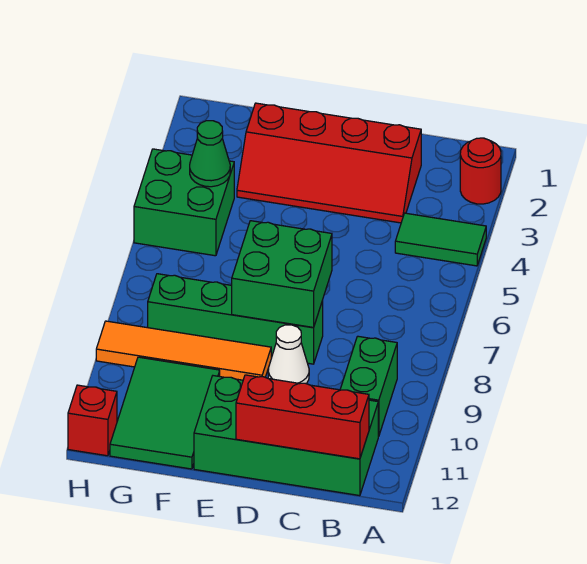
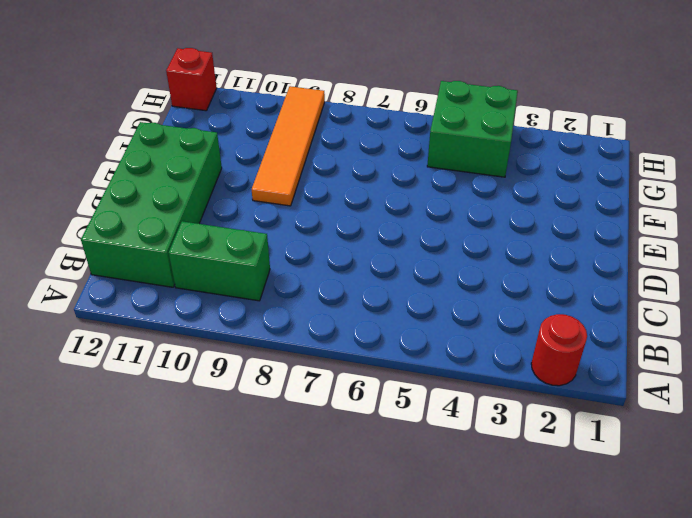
none -> green 1x2 tile [395,213,486,266]
none -> red 2x4 slope [237,103,421,223]
none -> green 1x4 brick [148,274,323,364]

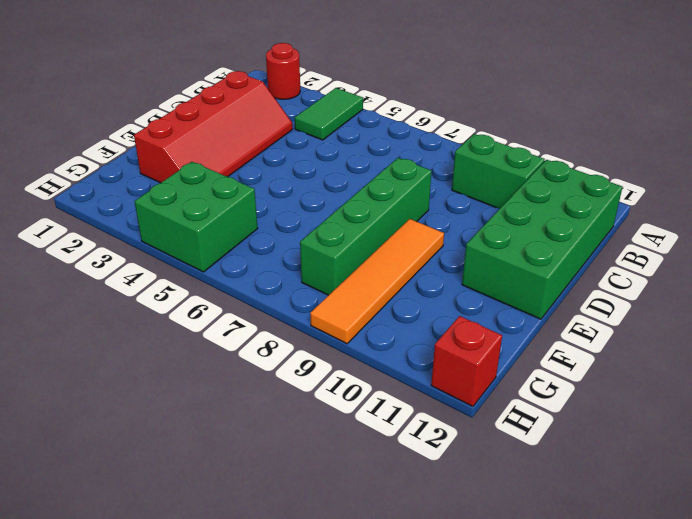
none -> white 1x1 cone [268,325,309,384]
none -> green 2x3 tile [110,357,220,469]
none -> red 1x3 brick [236,375,369,459]

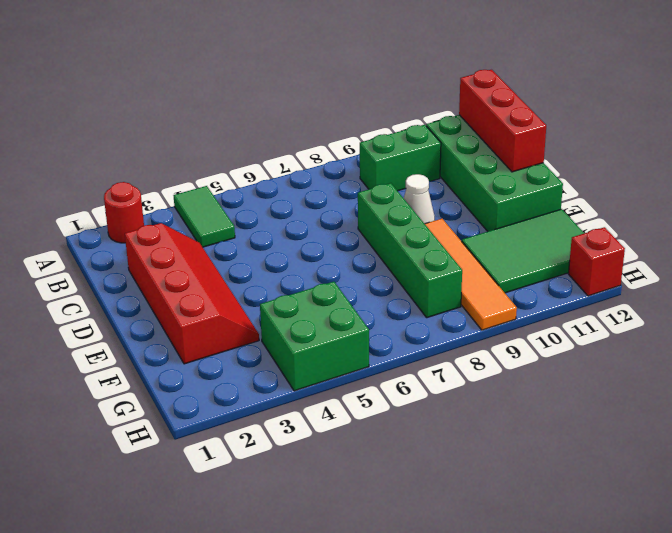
none -> green 2x2 brick [232,221,332,328]
none -> green 1x1 cone [190,121,230,187]

